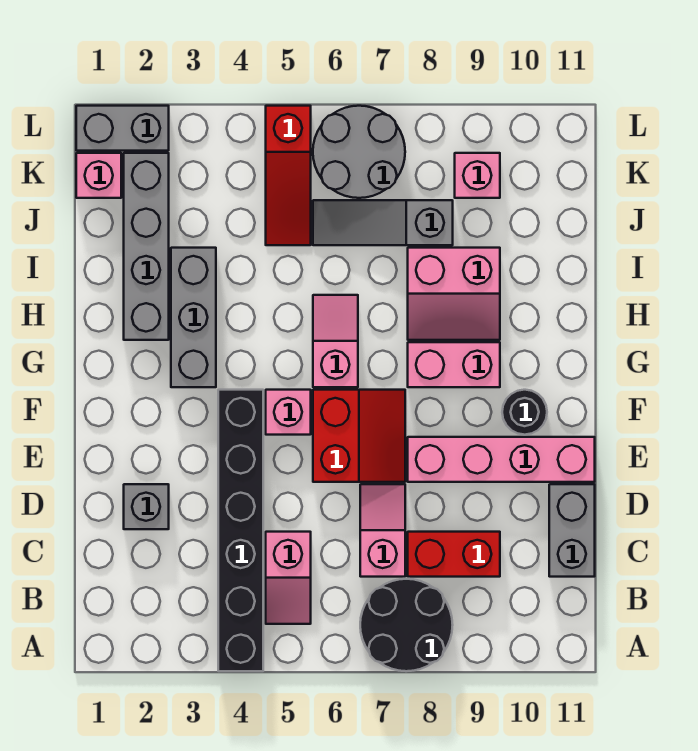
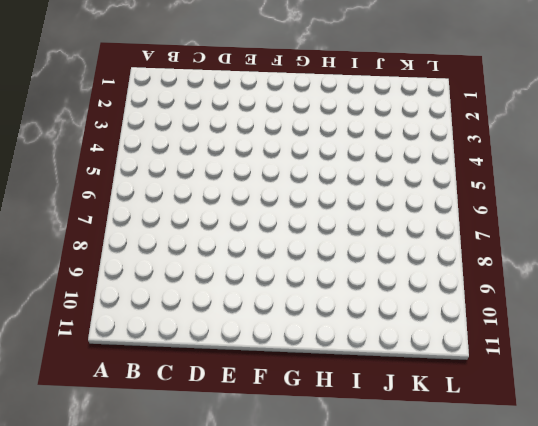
none -> black 1x6 brick [218,390,263,671]
none -> black 2x2 round brick [360,579,453,671]
none -> pink 1x2 slope [266,532,311,624]

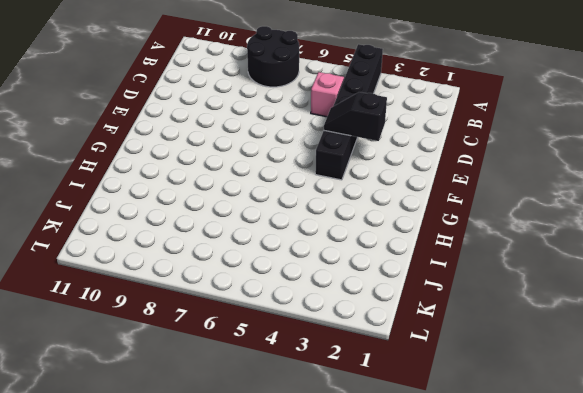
black 1x2 slope [324,92,387,141] -> none
none -> pink 1x2 slope [360,484,405,577]
none -> red 1x2 brick [408,532,500,577]
none -> grey 1x2 brick [549,484,595,577]

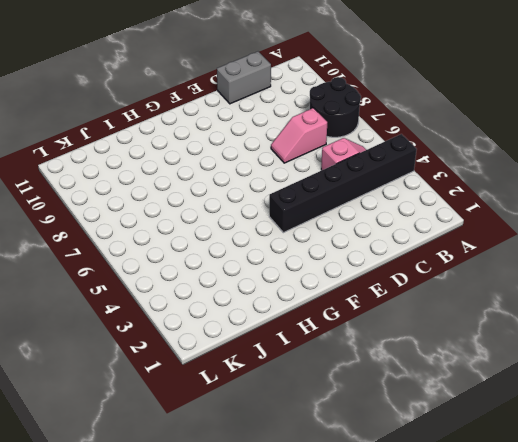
none -> red 1x2 brick [408,532,500,577]
none -> grey 1x1 brick [124,484,169,529]
none -> red 2x2 slope [313,390,405,482]

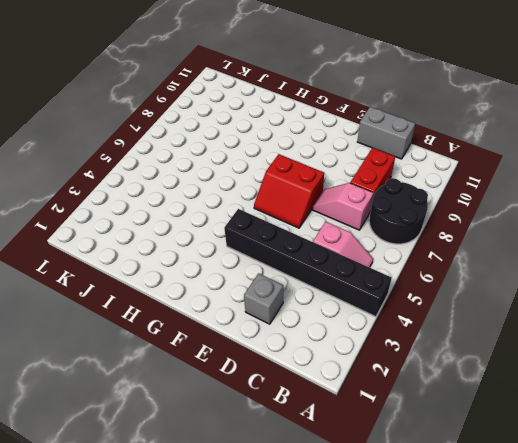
red 2x2 slope [254,154,324,228] -> red 2x2 slope turned to [313,390,405,482]
none -> pink 1x4 brick [408,437,595,482]
none -> pink 1x1 brick [266,390,311,435]
none -> black 1x1 round brick [502,390,547,435]

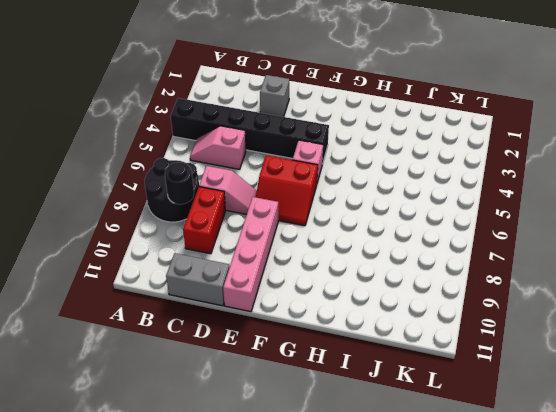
black 1x1 round brick [165,162,194,204] -> black 1x1 round brick moved to [502,390,547,435]
none -> grey 1x3 brick [171,248,216,387]
none -> pink 1x2 slope [313,295,358,387]
none -> pink 1x2 brick [408,342,500,387]

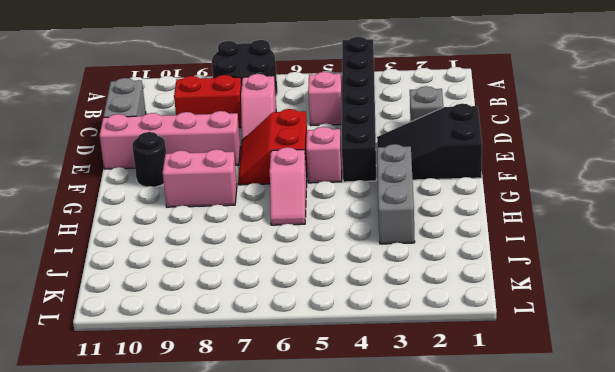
black 2x3 slope [377,104,482,180] -> none
none -> grey 1x4 brick [124,153,169,340]
none -> pink 2x2 slope [408,248,500,340]
none -> red 1x3 slope [266,106,311,245]

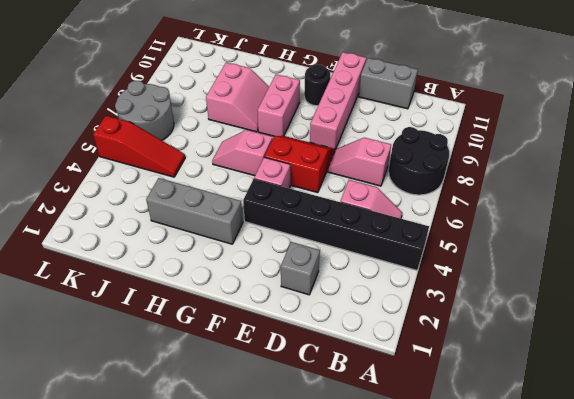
none -> red 1x2 brick [408,532,500,577]
none -> grey 1x4 brick [124,153,169,340]
none -> grey 1x3 slope [313,200,453,245]

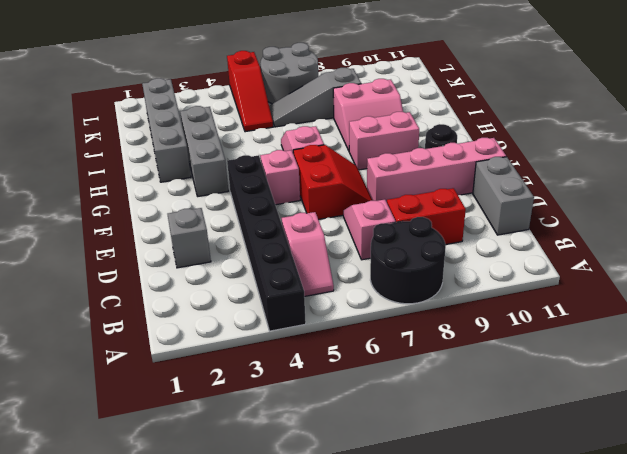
none -> pink 1x1 brick [76,153,121,198]
none -> pink 1x1 brick [455,153,500,198]
none -> grey 1x2 brick [76,106,169,151]

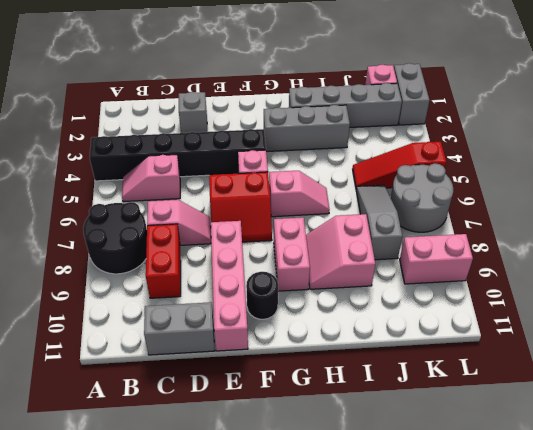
pink 1x2 brick [400,234,473,284] -> pink 1x1 brick [455,153,500,198]

